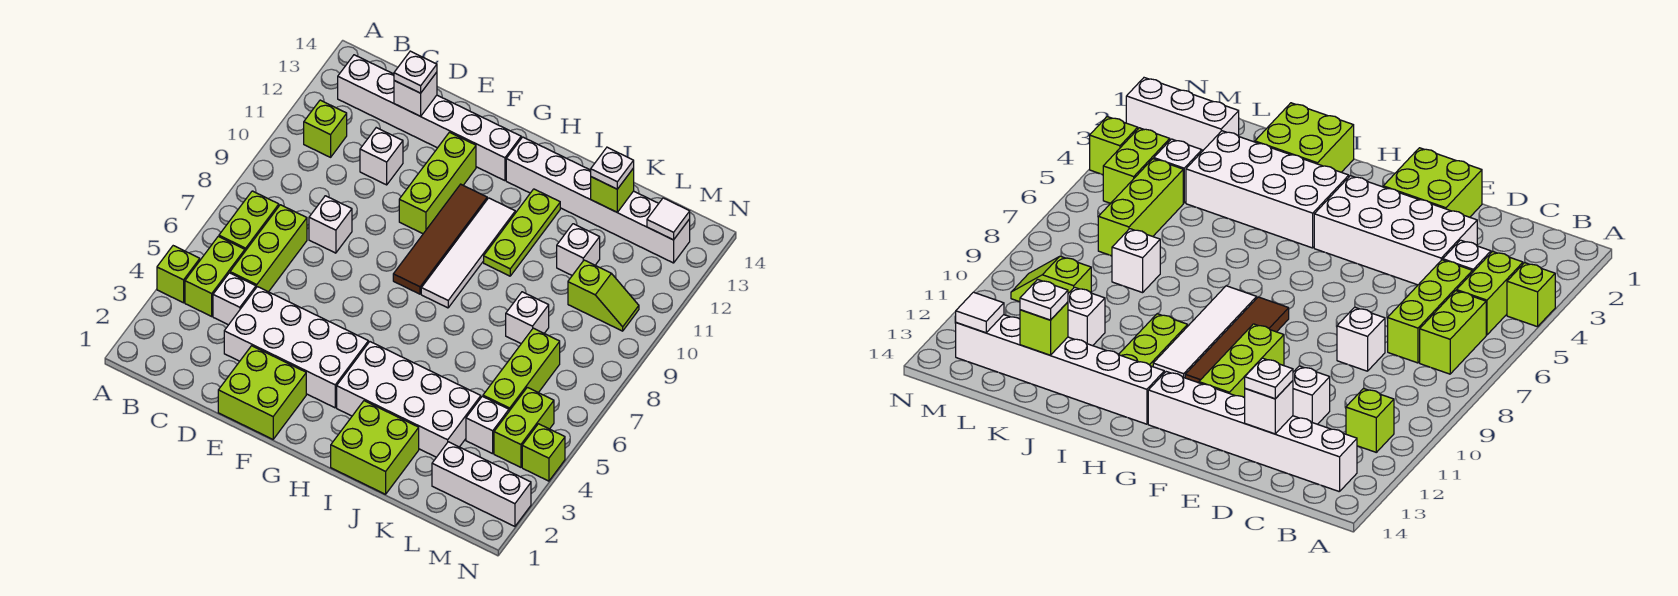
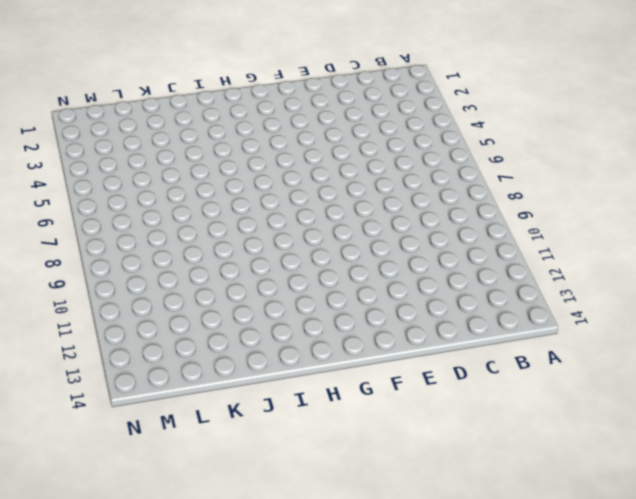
none -> lime 1x1 brick [157,246,200,303]
none -> lime 1x2 brick [185,236,245,316]
none -> lime 1x2 brick [219,191,279,251]
none -> lime 1x1 brick [304,100,347,157]

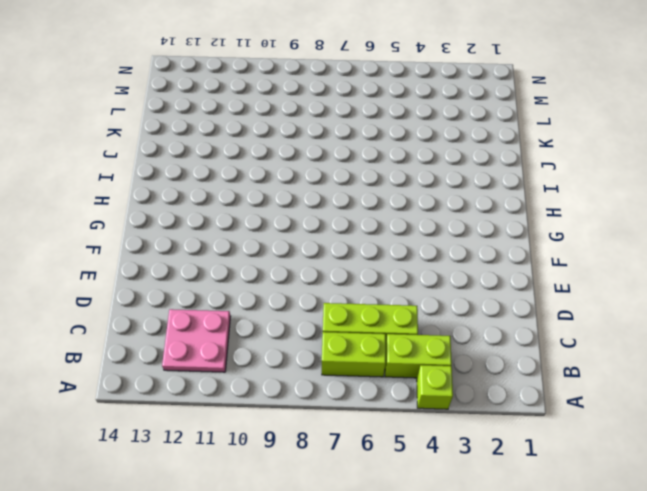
pink 2x2 plate [162,309,231,372] -> lime 1x1 brick [304,100,347,157]
none -> white 1x6 brick [338,55,521,181]
none -> white 1x1 brick [213,273,256,325]
none -> white 2x4 brick [224,287,368,408]
none -> white 1x1 brick [309,196,352,253]

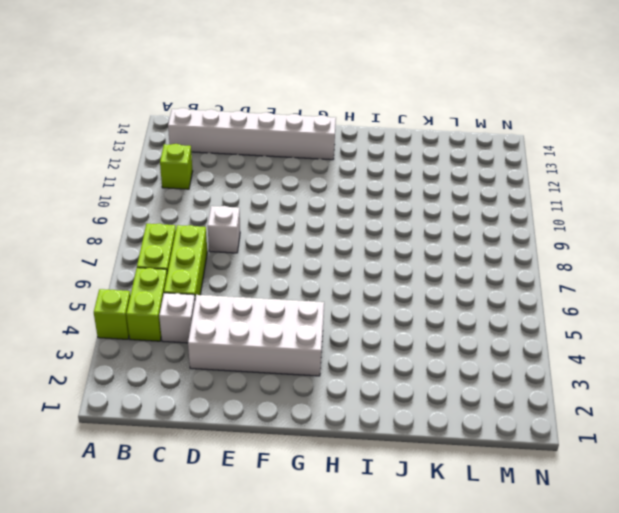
none -> white 1x1 brick [360,128,403,185]
none -> lime 2x2 brick [218,346,306,439]
none -> lime 1x3 brick [399,132,476,234]
none -> brown 1x4 tile [393,184,487,294]

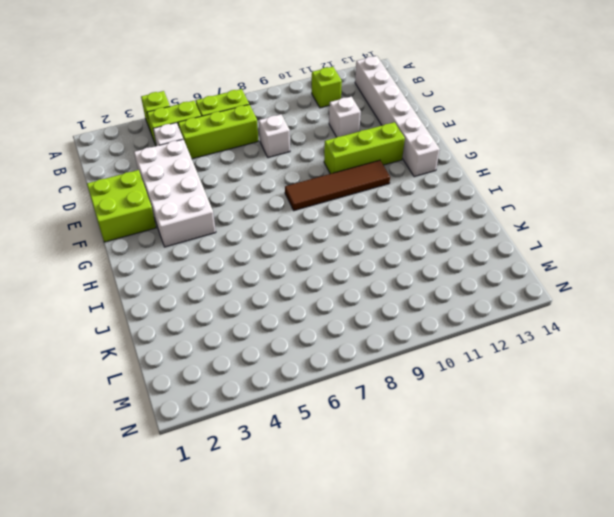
none -> white 2x4 brick [337,342,481,457]
none -> white 1x4 tile [421,198,515,308]
none -> white 1x6 brick [506,137,690,263]
none -> lime 2x2 brick [331,401,419,494]

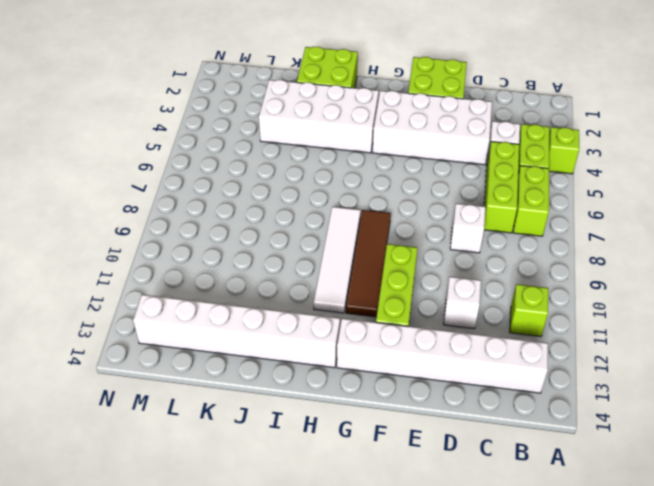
none -> lime 1x3 plate [484,189,560,276]
none -> white 1x1 brick [506,292,549,344]
none -> white 1x1 brick [557,224,600,275]
none -> white 1x3 brick [432,442,531,526]

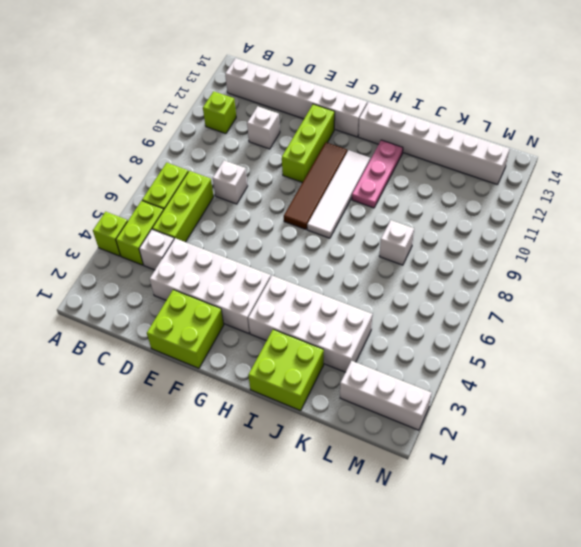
pink 1x3 plate [352,140,403,208] -> lime 1x3 plate [484,189,560,276]
none -> white 1x1 brick [557,224,600,275]
none -> white 1x1 brick [466,396,509,454]
none -> lime 1x3 brick [483,328,560,411]
none -> lime 1x2 slope [568,260,639,331]

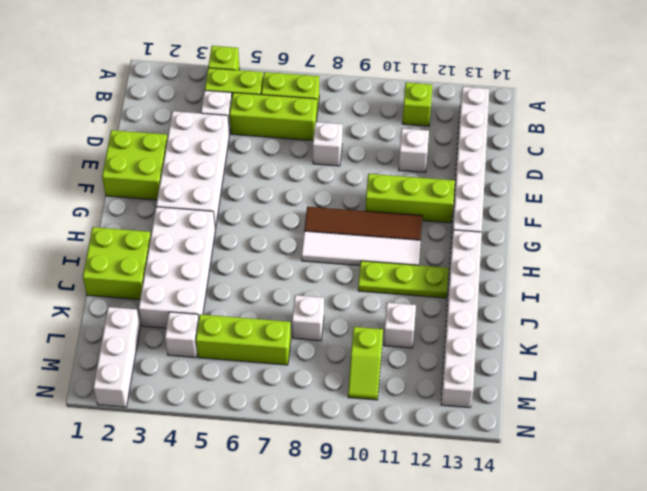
none -> lime 1x2 brick [494,387,554,467]
none -> lime 1x1 brick [522,424,565,481]
none -> white 1x1 brick [394,72,437,116]
none -> lime 1x1 brick [591,168,634,212]

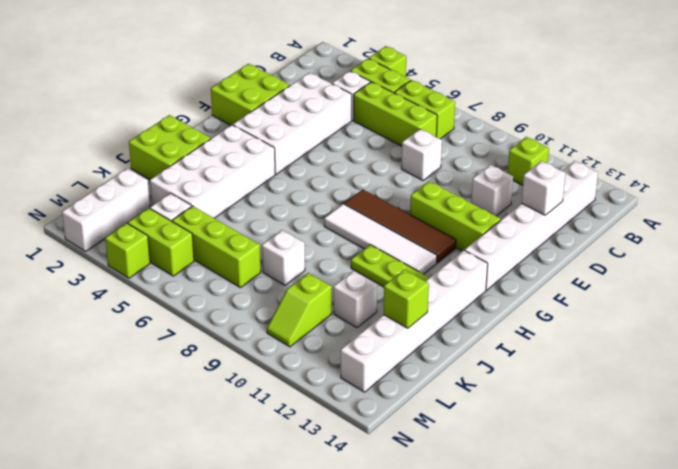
none -> white 1x1 tile [647,198,690,240]
none -> white 1x1 plate [394,51,437,93]
none -> white 1x1 plate [591,147,634,189]

